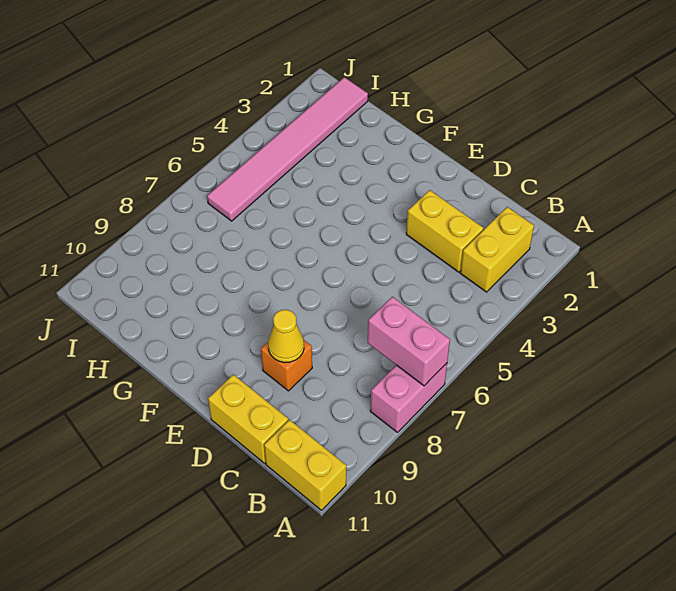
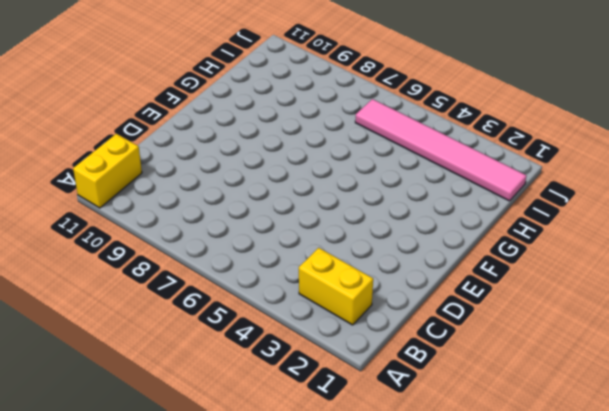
none -> pink 1x2 brick [370,363,447,432]
none -> yellow 1x2 brick [406,190,483,272]

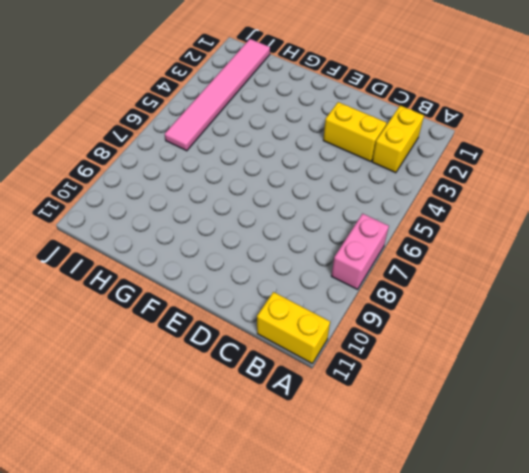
none -> yellow 1x2 brick [208,374,288,463]
none -> orange 1x1 brick [261,340,312,391]

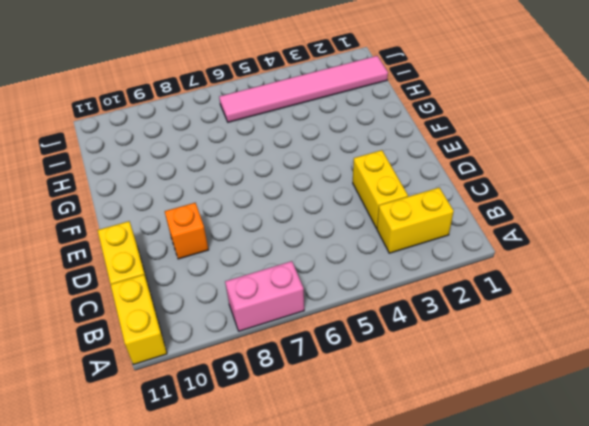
none -> pink 1x2 brick [368,297,450,386]
none -> yellow 1x1 cone [268,310,304,363]

